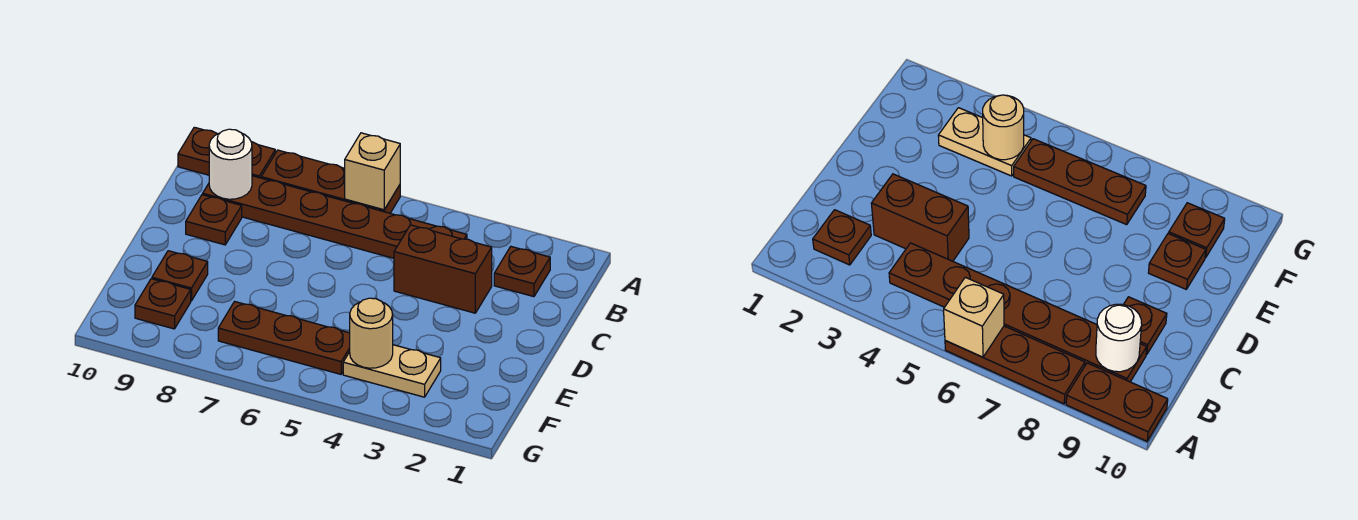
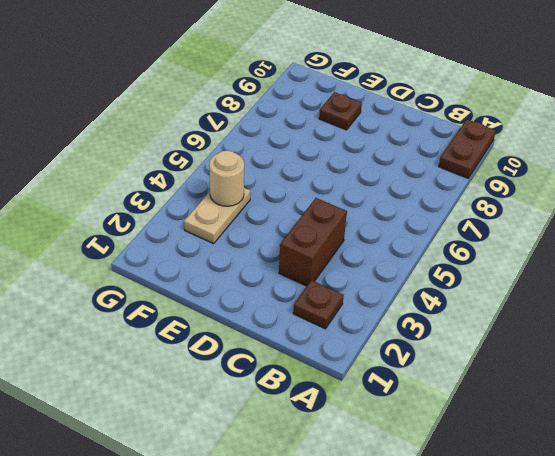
none -> brown 1x3 plate [261,150,400,213]
none -> brown 1x6 plate [203,176,467,258]
none -> brown 1x1 plate [186,195,242,245]

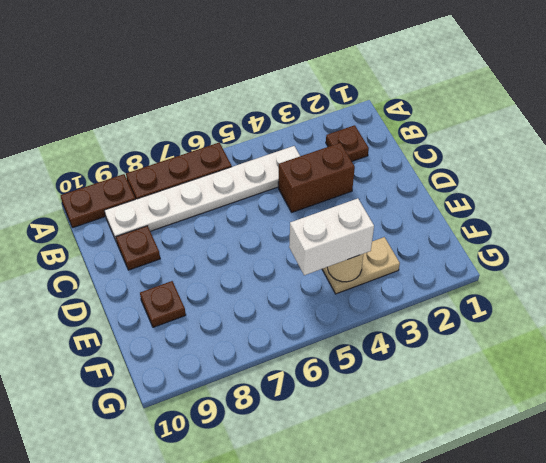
white 1x6 plate [104,146,300,242] -> brown 1x6 plate [203,176,467,258]
white 1x2 brick [289,198,374,275] -> none
none -> brown 1x3 plate [218,302,350,374]
none -> brown 1x1 plate [135,279,191,329]
none -> tan 1x1 brick [345,133,400,210]

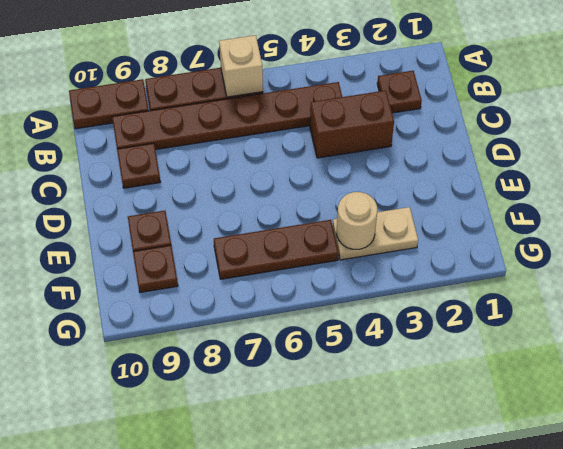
none -> white 1x1 round brick [209,129,252,199]

